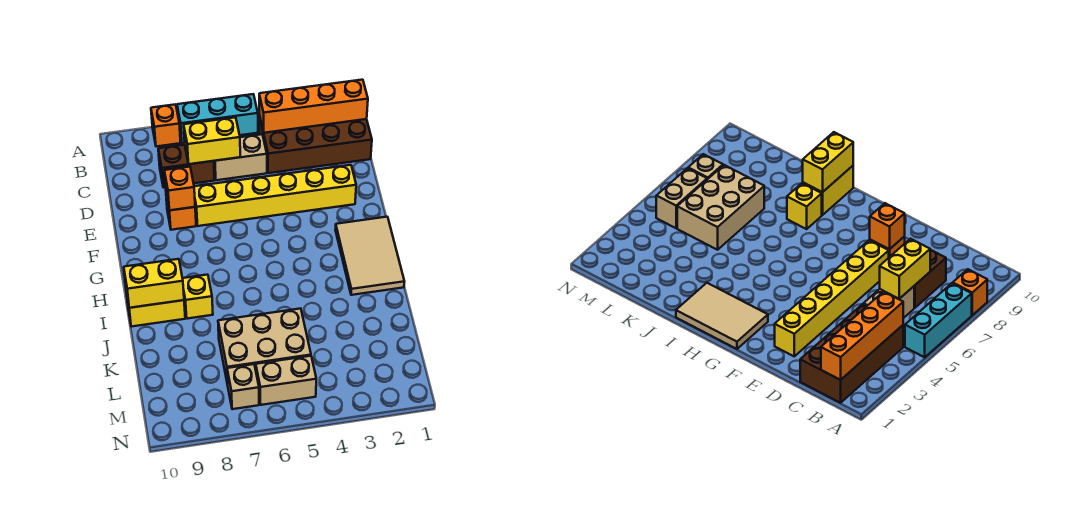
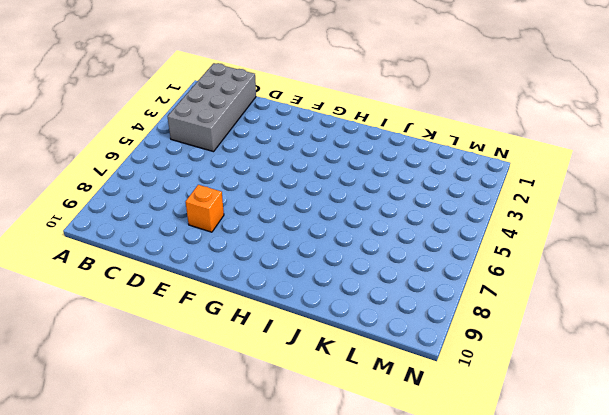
grey 2x4 brick [167,63,256,152] -> brown 2x4 brick [259,115,372,173]
none -> cyan 1x3 brick [177,94,258,143]
none -> orange 1x1 brick [151,104,181,147]
none -> tan 1x2 brick [214,134,267,180]

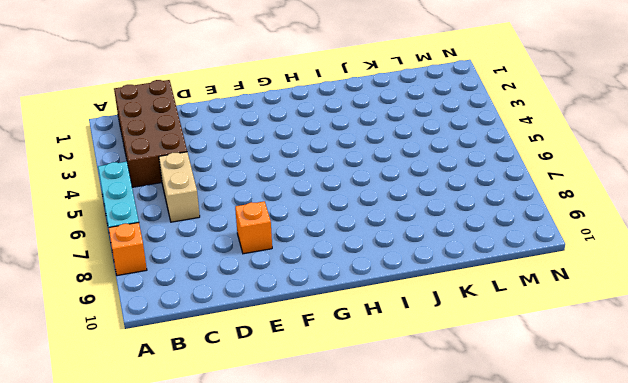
none -> brown 1x2 brick [158,145,214,188]
none -> yellow 1x6 brick [194,165,356,226]
none -> tan 2x3 tile [335,217,405,295]

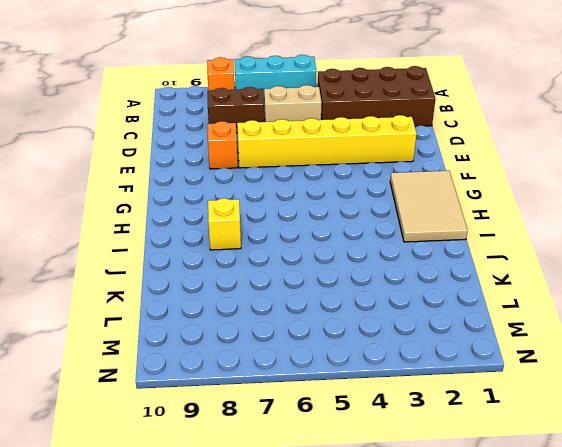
none -> yellow 1x2 brick [126,291,185,327]
none -> tan 2x3 brick [218,309,311,385]
none -> tan 1x2 brick [256,356,316,405]

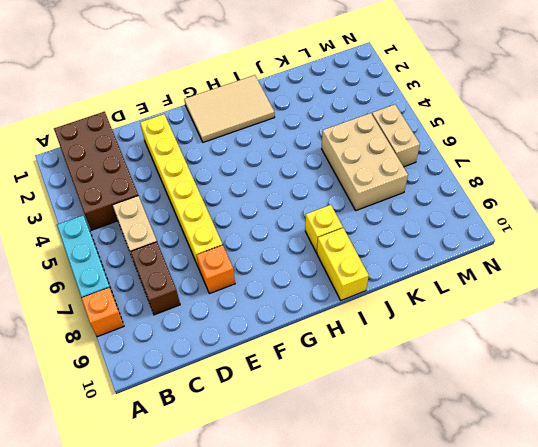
none -> tan 1x1 brick [227,364,259,409]
none -> orange 1x4 brick [259,80,368,133]
none -> yellow 1x2 brick [184,117,240,164]

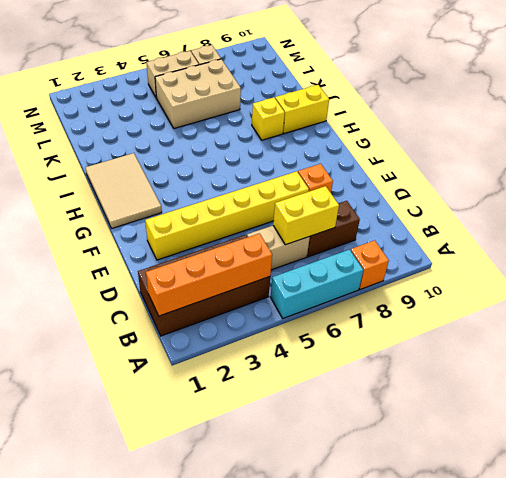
none -> orange 1x1 brick [164,167,195,210]
none -> yellow 1x2 brick [124,259,184,308]

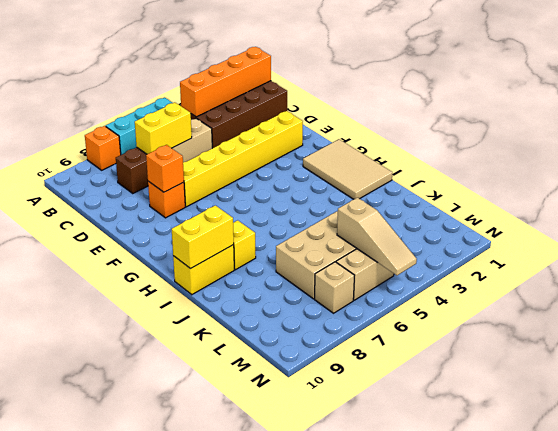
tan 1x3 slope [337,198,417,275] -> none

